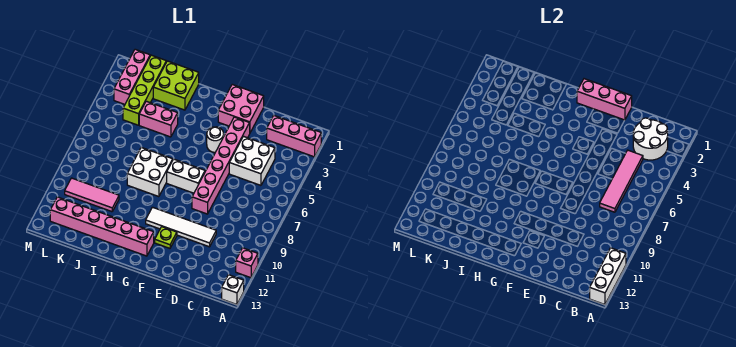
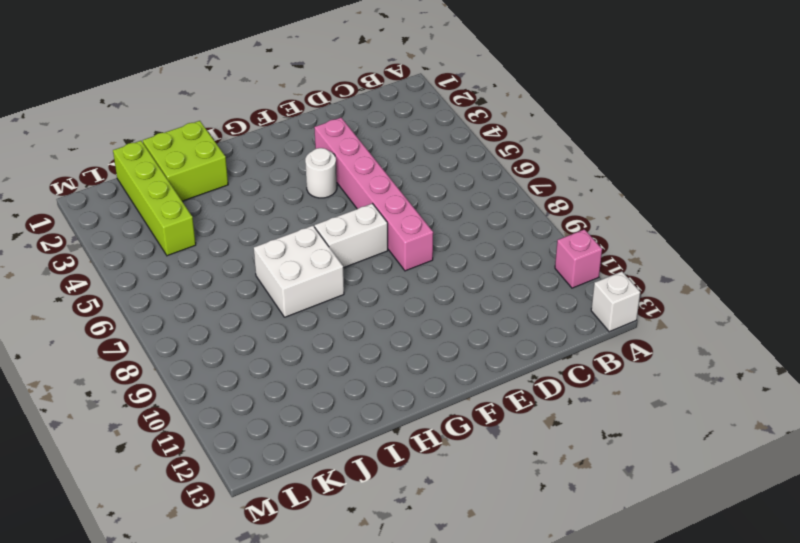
none -> pink 1x3 brick [267,116,321,157]
none -> white 2x2 brick [229,136,275,185]
none -> white 1x4 tile [146,207,216,247]

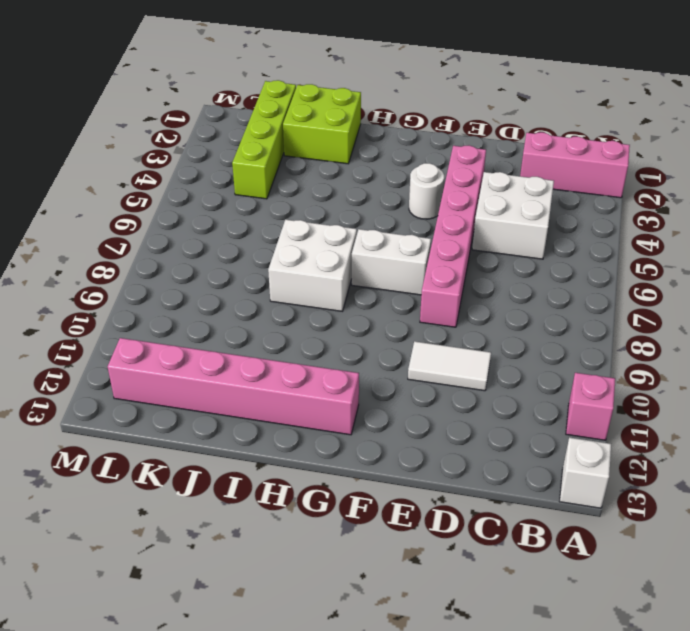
white 1x2 tile [408,341,491,391] -> white 1x4 tile [146,207,216,247]
none -> pink 2x2 brick [218,84,264,132]
none -> lime 1x1 plate [155,227,177,248]
none -> pink 1x2 brick [139,101,178,137]

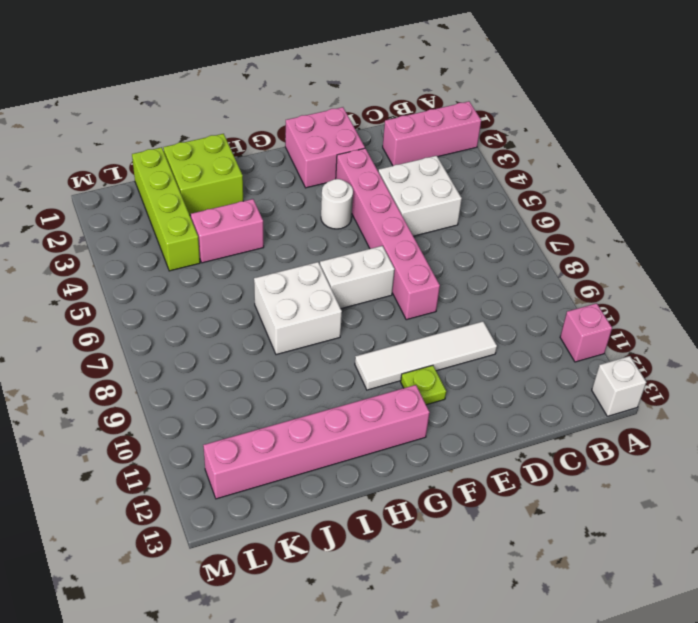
none -> pink 1x3 tile [65,178,119,212]
none -> pink 1x3 brick [114,49,150,104]
none -> white 1x3 brick [590,248,626,305]

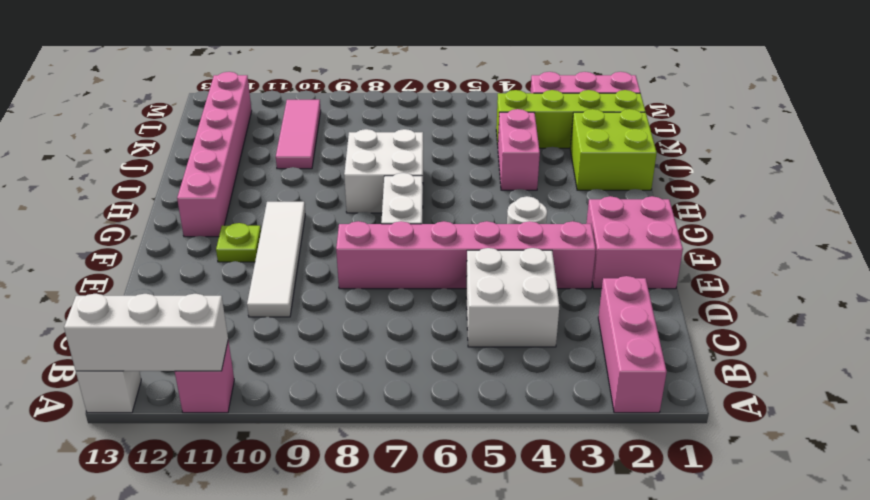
none -> white 2x2 round brick [633,118,668,160]
none -> pink 1x4 tile [600,150,643,212]
none -> pink 1x3 brick [577,79,632,120]

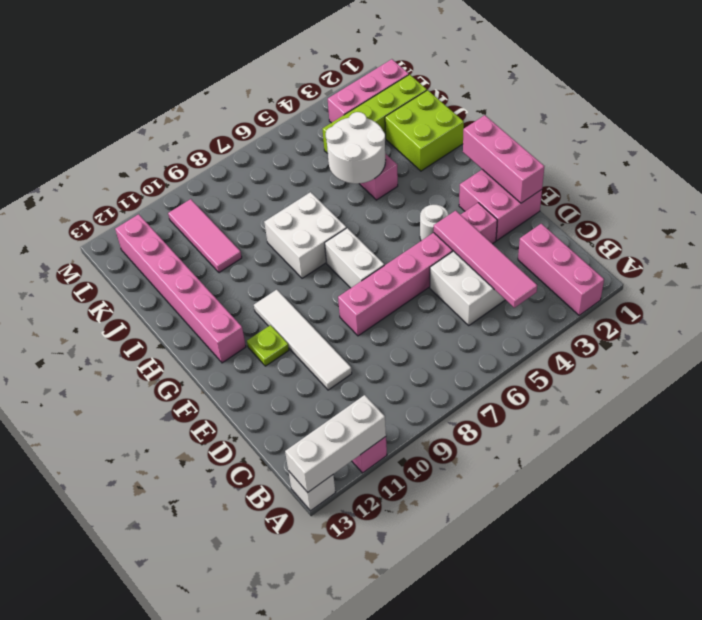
pink 1x4 tile [434,211,537,308] -> pink 1x4 tile turned to [600,150,643,212]
white 2x2 round brick [326,112,385,184] -> white 2x2 round brick moved to [633,118,668,160]

